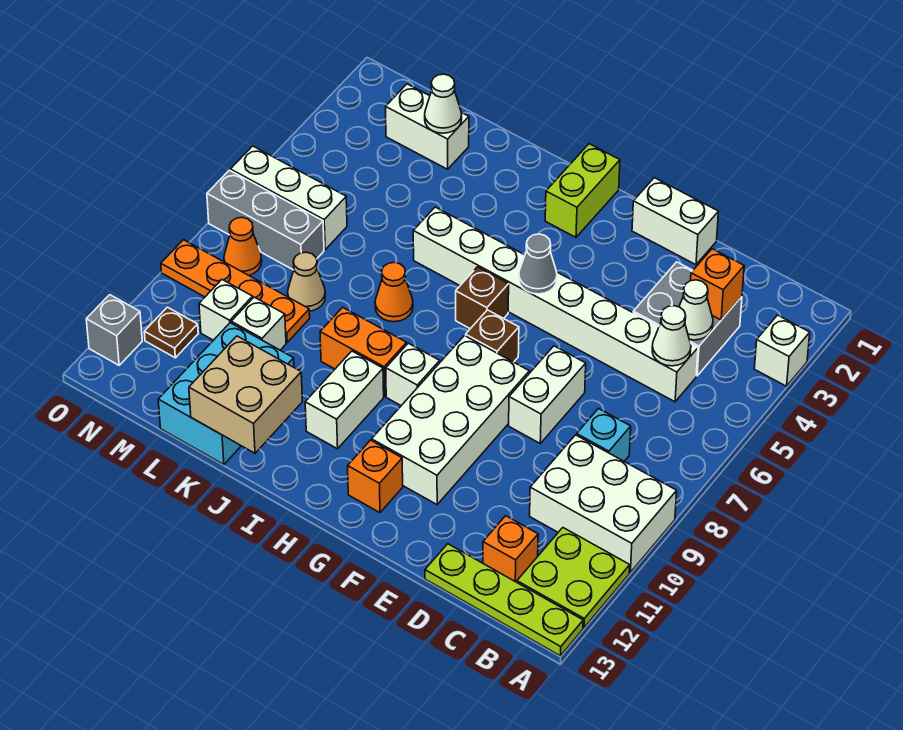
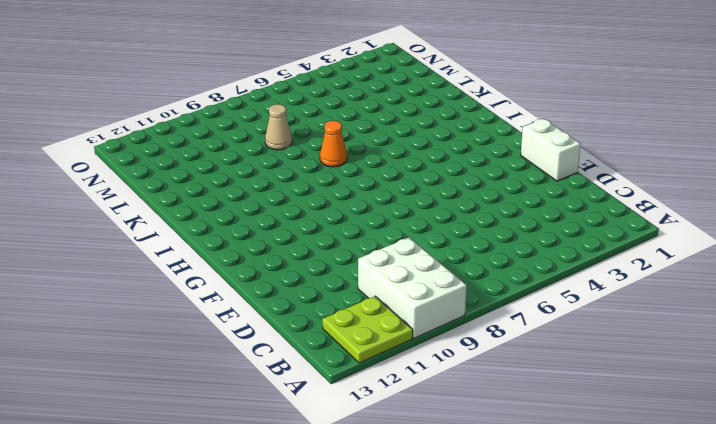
none -> white 1x1 brick [754,315,810,386]
none -> lime 1x4 plate [425,544,583,656]
none -> grey 2x2 brick [633,262,742,376]
none -> white 1x8 brick [413,207,698,402]

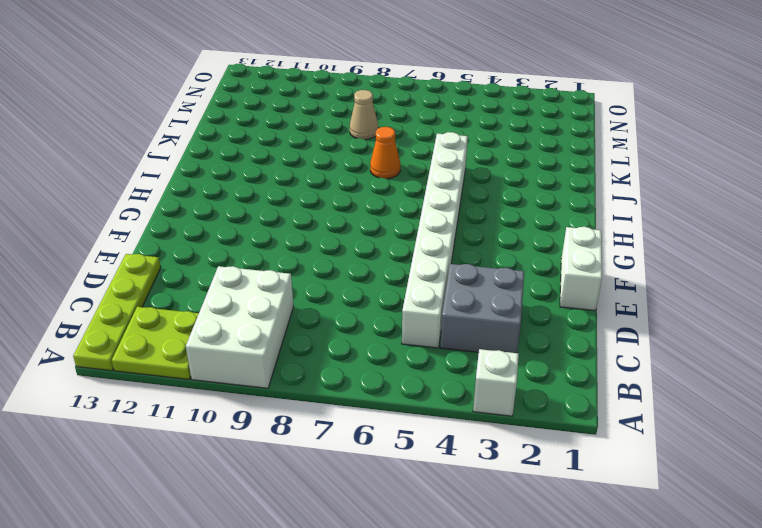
none -> cyan 1x1 brick [577,409,631,461]
none -> orange 1x1 brick [483,516,538,582]
none -> white 1x2 brick [509,346,586,443]
none -> white 2x4 brick [372,336,529,505]

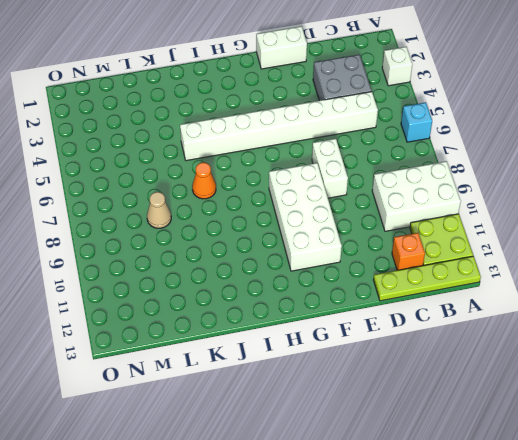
cyan 1x1 brick [401,102,432,142] -> cyan 1x1 brick moved to [577,409,631,461]
none -> brown 1x1 brick [466,310,519,362]
none -> orange 1x1 brick [348,440,403,513]
none -> lime 1x2 brick [545,144,620,237]
none -> brown 1x1 brick [456,267,509,329]

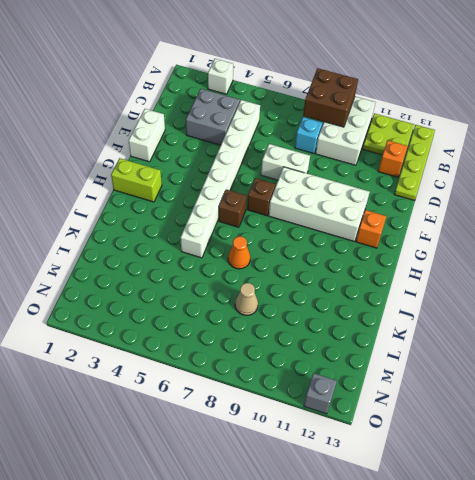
brown 2x2 brick [303,68,358,127] -> none
none -> white 1x1 brick [386,343,440,405]
none -> orange 1x2 brick [320,307,407,396]
none -> white 1x2 brick [305,351,384,449]
none -> cyan 2x3 brick [158,323,294,465]

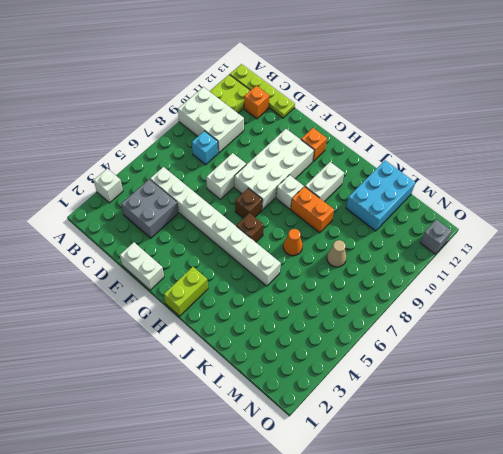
none -> white 1x2 brick [386,84,469,169]
none -> orange 1x4 plate [161,240,310,342]
none -> white 1x1 brick [231,297,286,350]
none -> white 1x3 brick [230,146,347,250]

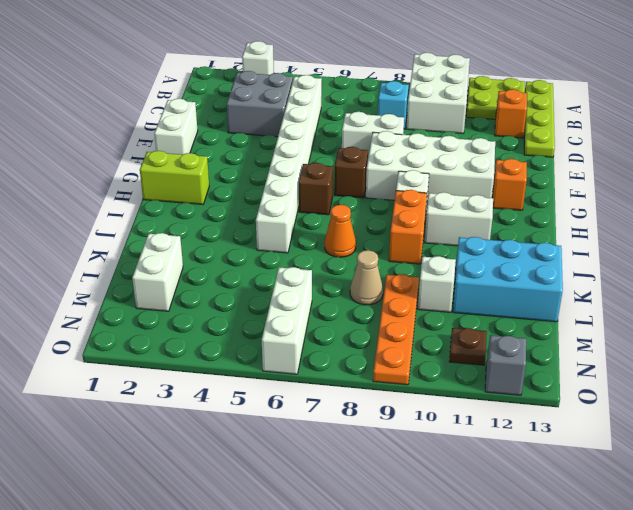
none -> grey 1x3 brick [207,170,324,270]
none -> white 1x1 brick [199,280,253,340]
none -> orange 1x1 cone [224,217,262,275]
none -> orange 1x1 brick [691,249,744,320]

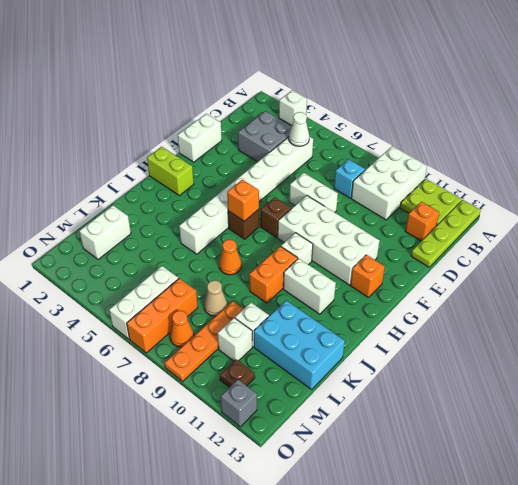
orange 1x1 brick [227,180,259,221] -> orange 1x1 brick moved to [691,249,744,320]
orange 1x3 brick [127,278,198,353] -> grey 1x3 brick [207,170,324,270]
none -> white 1x1 cone [679,280,713,340]
none -> grey 1x1 cone [519,234,557,294]
none -> tan 2x2 brick [189,336,302,453]
none -> white 1x1 cone [425,74,462,133]

